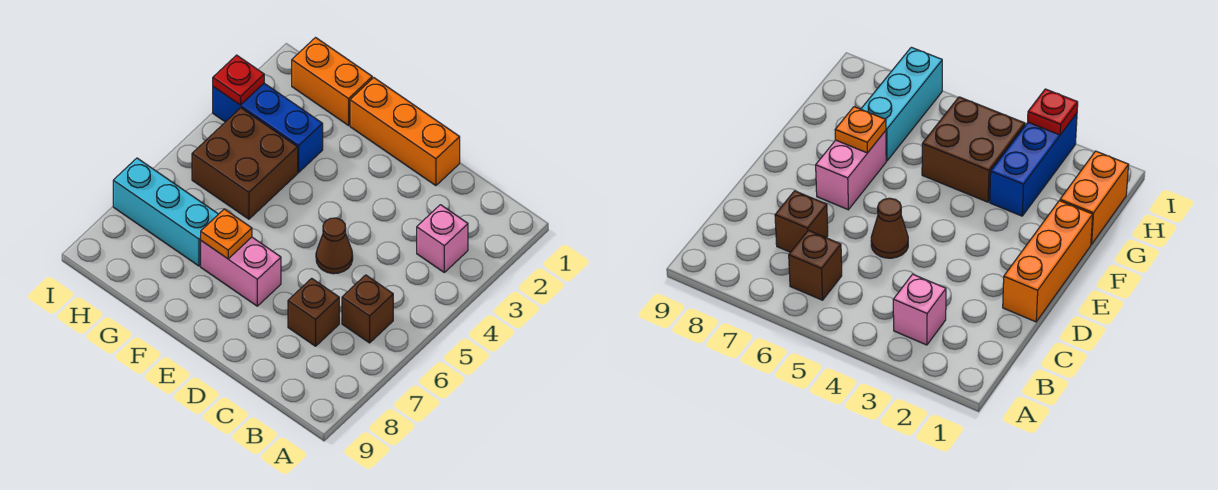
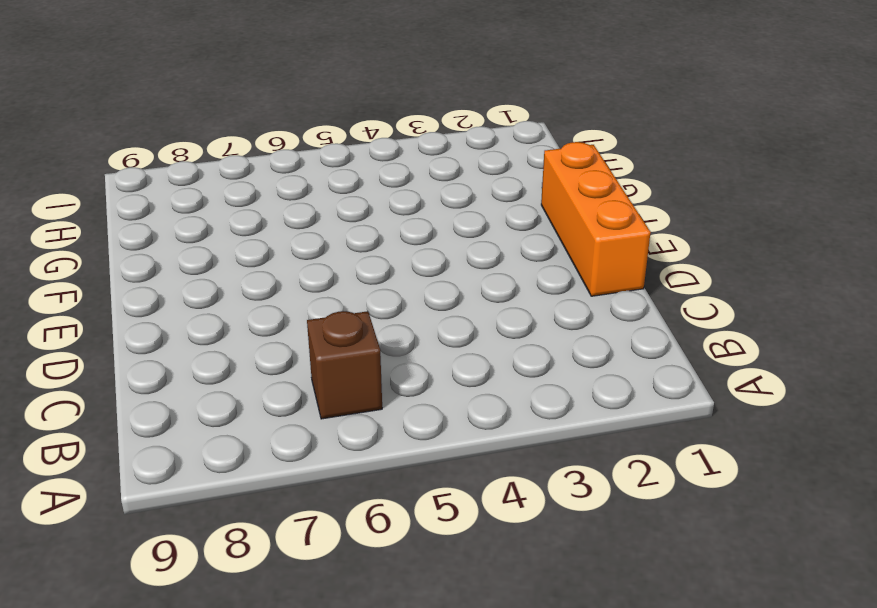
none -> pink 1x1 brick [417,205,468,272]
none -> brown 1x1 brick [288,278,339,346]
none -> brown 1x1 cone [316,218,353,274]

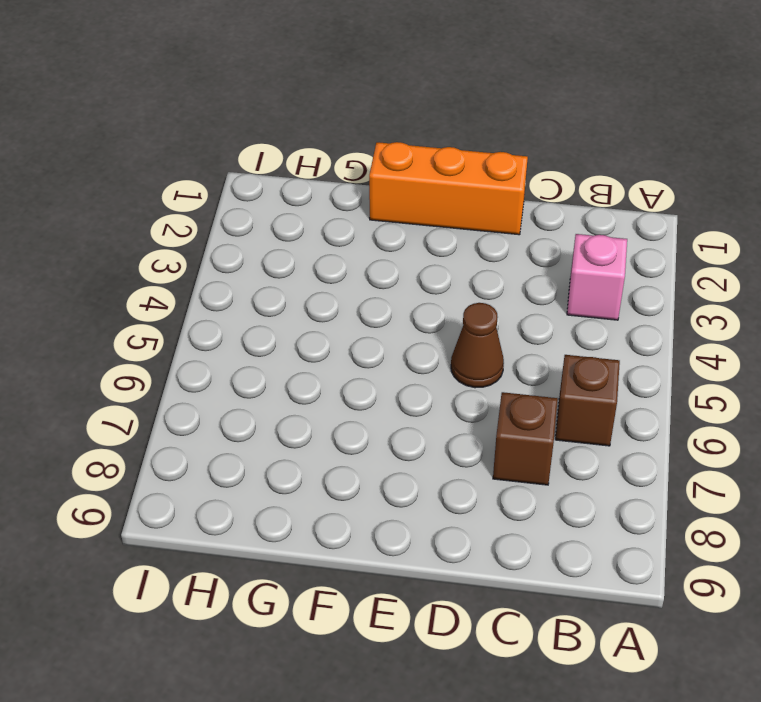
none -> pink 1x2 brick [201,237,281,306]
none -> orange 1x2 brick [292,38,372,125]
none -> blue 1x3 brick [213,83,323,172]

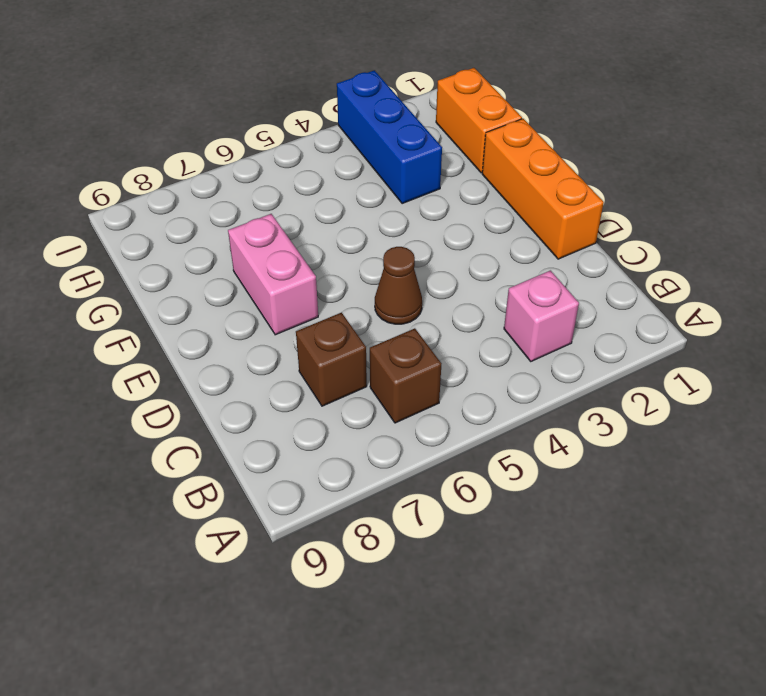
none -> brown 2x2 brick [192,108,298,219]
none -> cyan 1x3 brick [113,158,218,266]
none -> orange 1x1 plate [201,209,252,259]

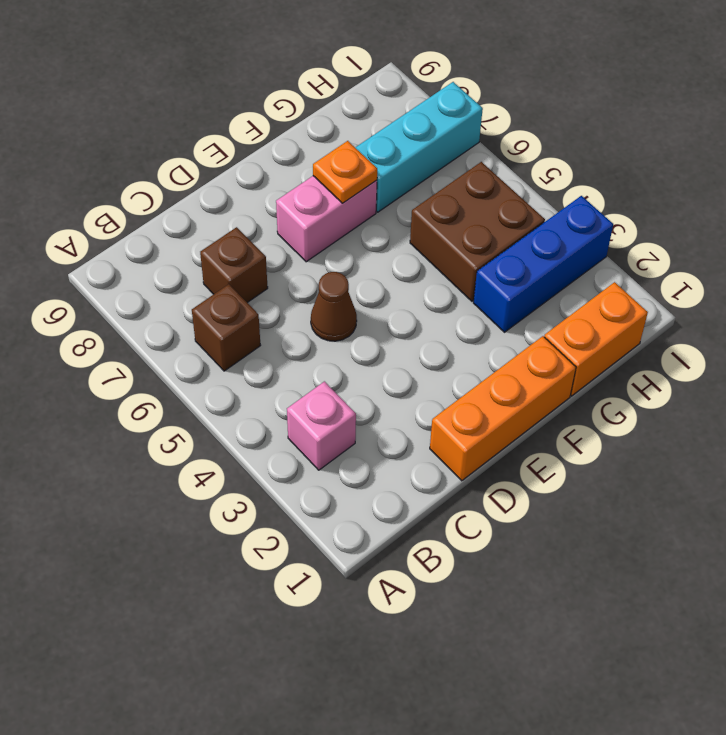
none -> red 1x1 plate [213,55,264,105]

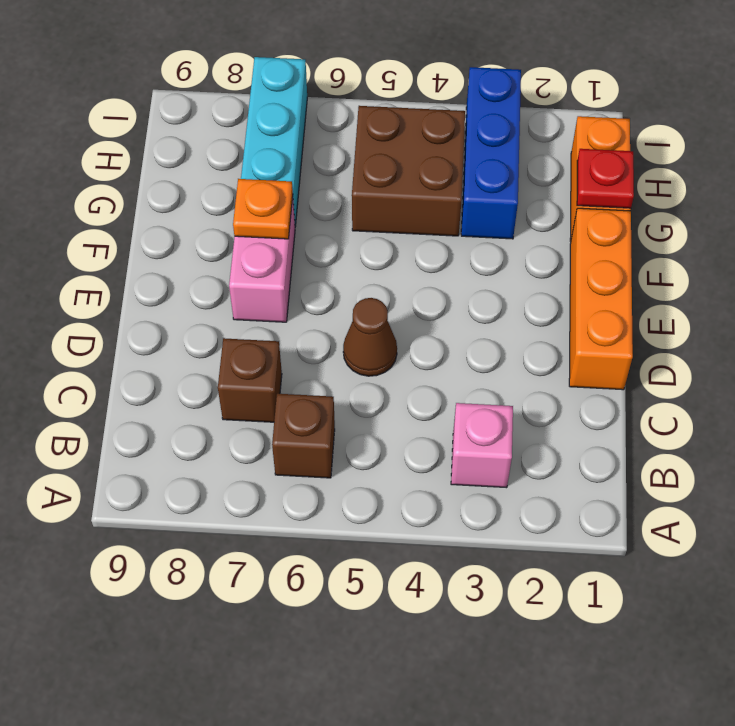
red 1x1 plate [577,149,634,208] -> red 1x1 plate moved to [213,55,264,105]

